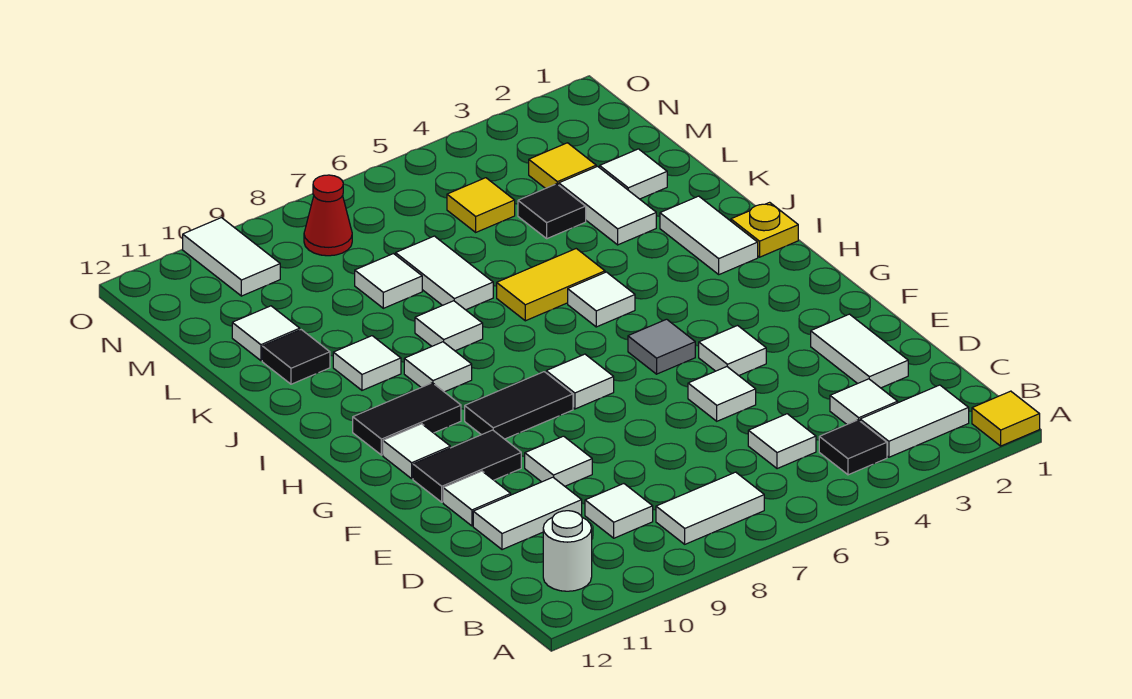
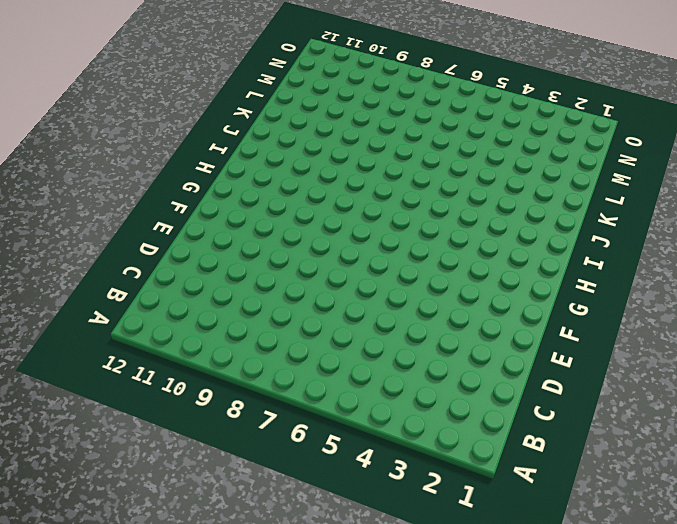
none -> yellow 1x1 tile [972,391,1040,446]
none -> white 1x2 tile [860,385,969,457]
none -> black 1x1 tile [819,420,887,475]
none -> white 1x2 tile [656,472,764,544]

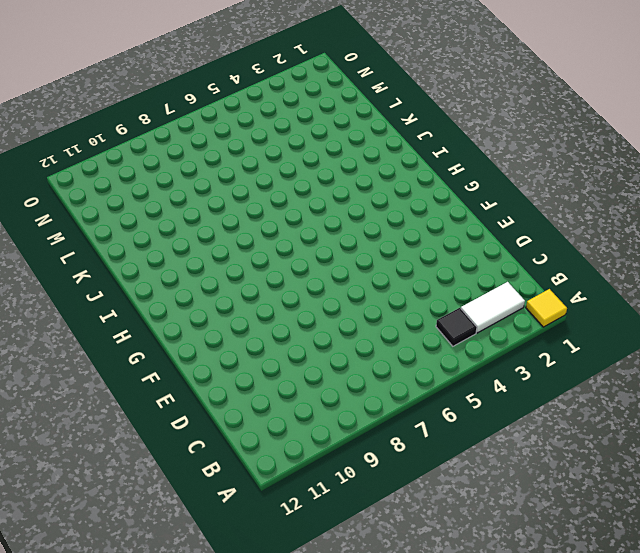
none -> white 1x2 tile [656,472,764,544]
none -> white 1x1 round brick [543,511,592,591]
none -> white 1x1 tile [830,379,898,424]
none -> white 1x1 tile [748,414,816,469]

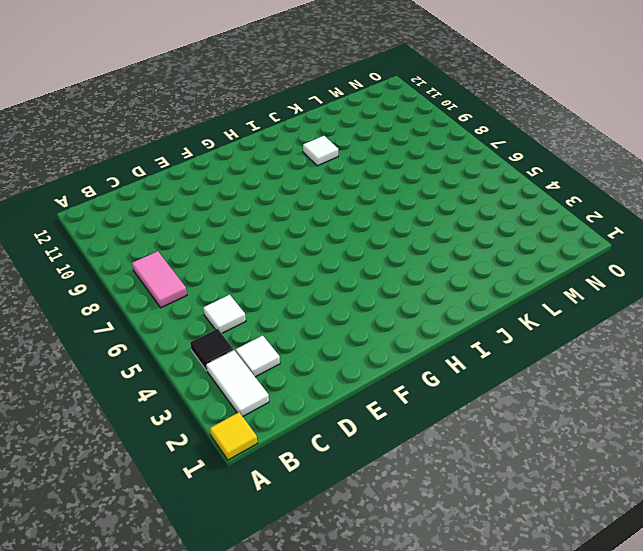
pink 1x2 tile [132,251,187,308] -> white 1x2 tile [656,472,764,544]
none -> white 1x1 round brick [543,511,592,591]
none -> white 1x1 tile [585,484,653,538]
none -> white 1x2 tile [811,314,908,388]
none -> white 1x2 tile [473,477,582,550]

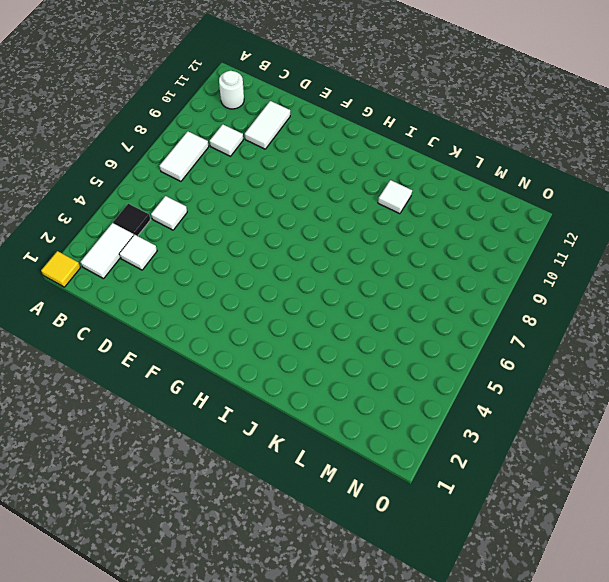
none -> white 1x2 tile [811,314,908,388]
none -> white 1x1 tile [688,367,756,421]
none -> white 1x1 tile [525,436,592,486]
none -> white 1x1 tile [443,471,511,526]

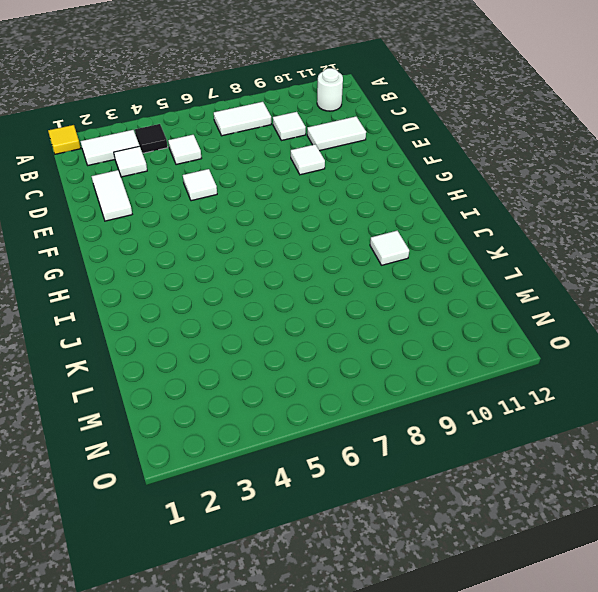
none -> white 1x1 tile [443,471,511,526]
none -> white 1x1 tile [699,326,766,375]
none -> black 1x2 tile [413,430,521,502]
none -> grey 1x1 tile [628,319,695,374]

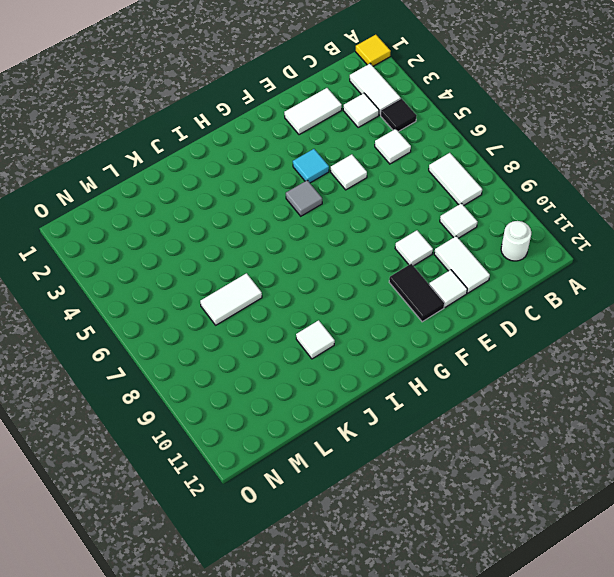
cyan 1x1 tile [293,149,329,183] -> white 1x1 tile [699,326,766,375]
none -> white 1x1 tile [546,354,614,409]
none -> black 1x2 tile [465,372,573,439]
none -> white 1x1 tile [383,424,450,479]
none -> black 1x2 tile [353,383,461,455]

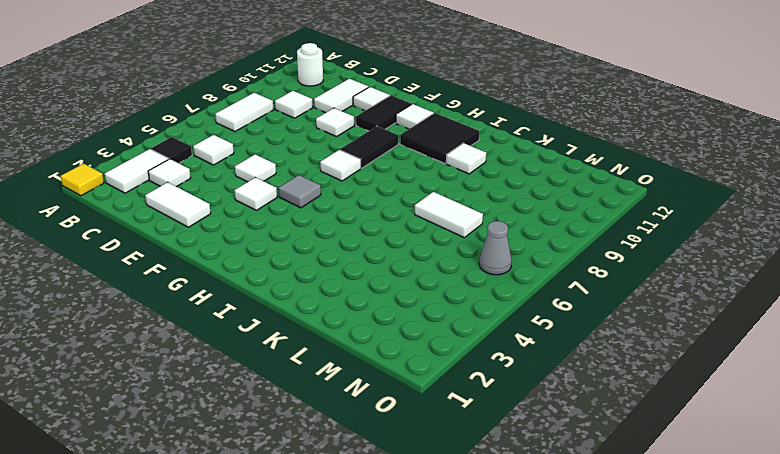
black 2x2 tile [400,113,479,164] -> black 1x2 tile [353,383,461,455]
grey 1x1 cone [479,221,512,275] -> none
none -> yellow 1x1 plate [731,202,798,257]
none -> white 1x2 tile [660,196,758,274]
none -> white 1x1 tile [568,272,635,327]
none -> white 1x1 tile [404,342,472,392]

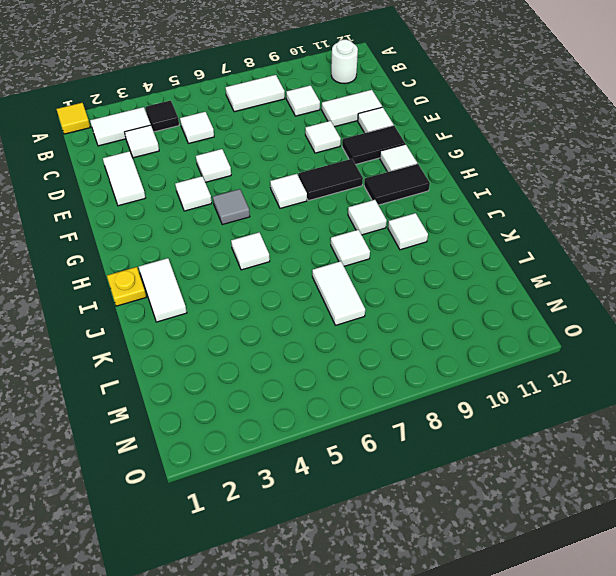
none -> yellow 1x2 tile [497,249,605,321]
none -> white 1x2 tile [559,166,656,245]
none -> black 1x1 tile [262,330,330,384]
none -> white 1x1 tile [600,149,667,199]

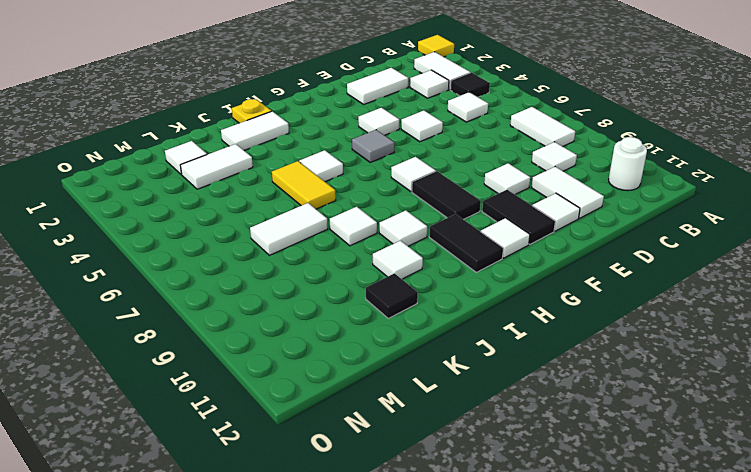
none -> black 1x1 tile [518,184,586,239]
none -> white 1x1 tile [355,254,422,308]
none -> white 1x1 tile [232,306,300,361]
none -> yellow 1x1 tile [529,143,596,189]

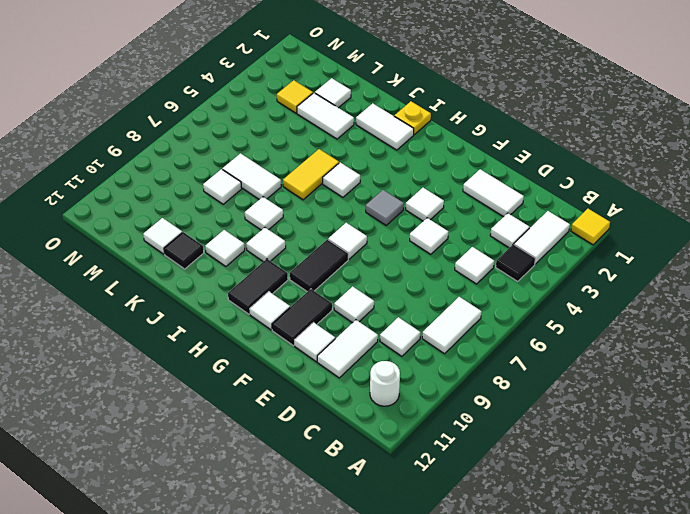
none -> black 1x1 tile [518,184,586,239]
none -> yellow 1x1 tile [447,178,515,232]
none -> red 1x1 cone [304,175,352,256]
none -> white 1x2 tile [183,218,280,296]

